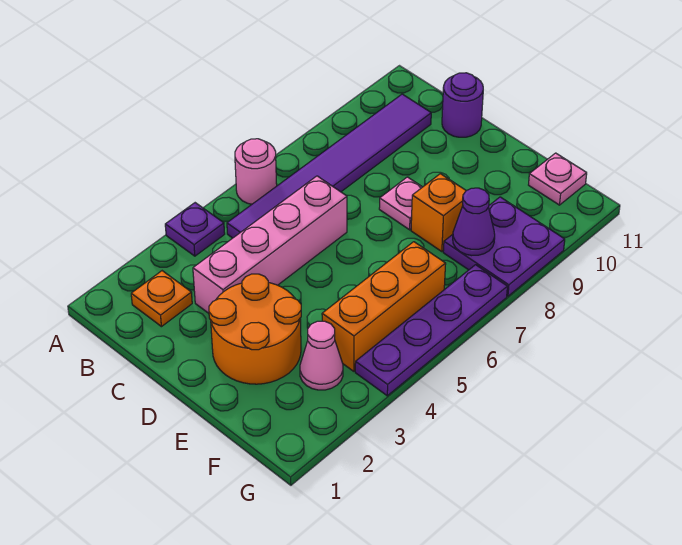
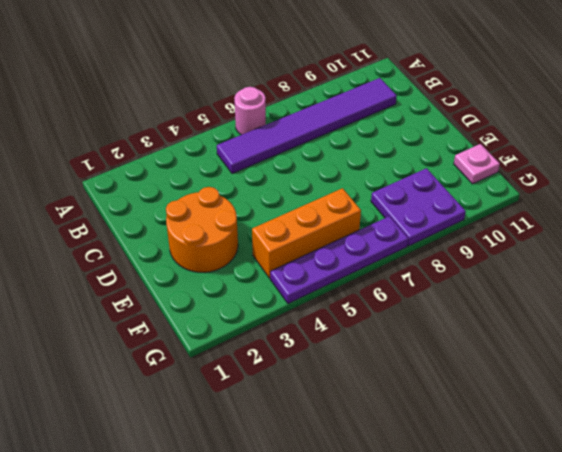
none -> purple 1x1 plate [165,203,225,256]
none -> orange 1x1 plate [131,271,192,327]
none -> pink 1x4 brick [193,176,347,313]

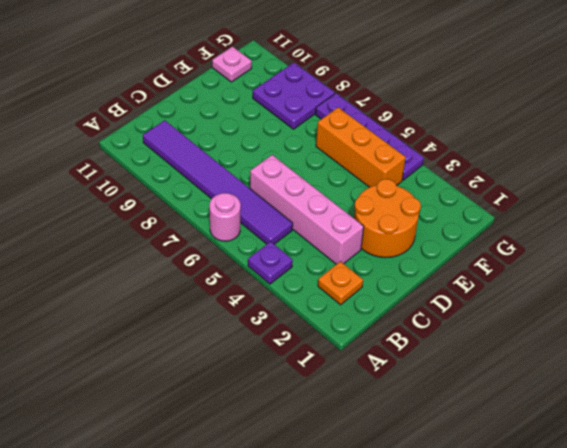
none -> purple 1x1 round brick [442,73,483,137]
none -> pink 1x1 plate [379,177,422,230]
none -> orange 1x1 brick [411,174,466,252]

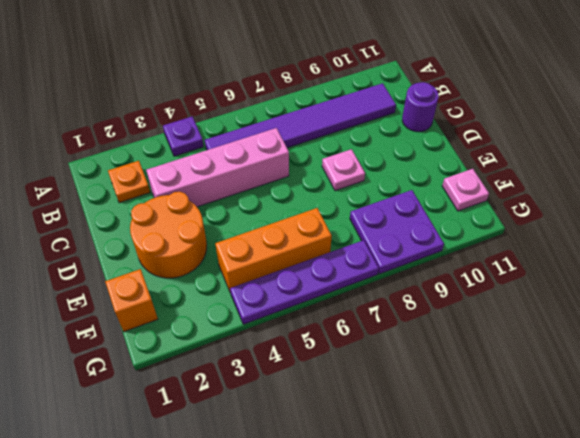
orange 1x1 brick [105,269,158,332] -> orange 1x1 brick moved to [411,174,466,252]
none -> pink 1x1 round brick [235,139,277,204]
none -> pink 1x1 cone [300,321,343,390]
none -> purple 1x1 cone [453,188,495,256]

